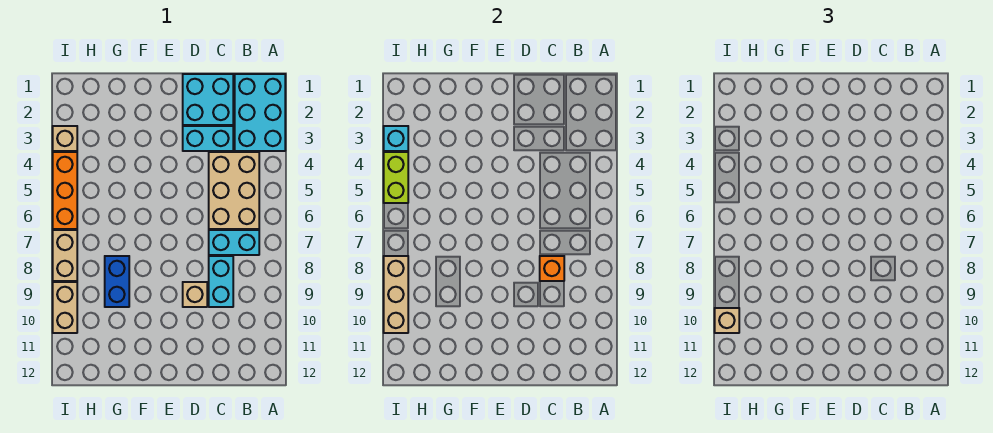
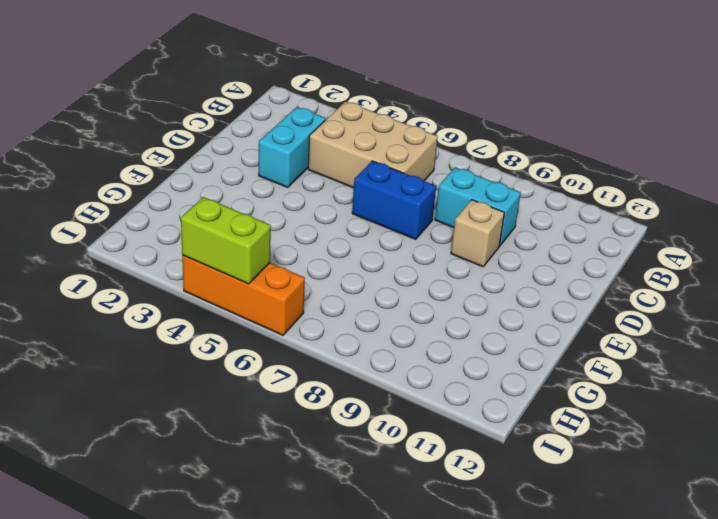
blue 1x2 brick [352,161,436,239] -> blue 1x2 brick moved to [105,256,129,307]
none -> cyan 2x3 brick [235,74,285,151]
none -> cyan 1x2 brick [209,230,259,255]
none -> cyan 2x2 brick [183,74,233,125]

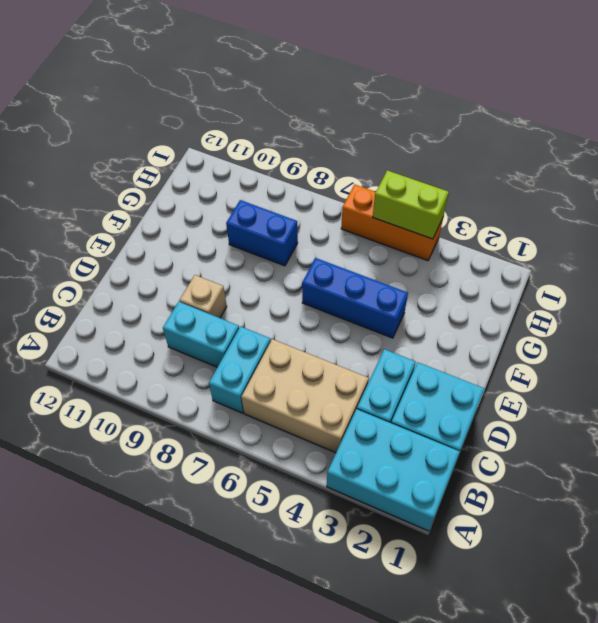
blue 1x3 brick [302,258,408,338] -> none
none -> tan 1x1 brick [53,126,77,151]
none -> tan 1x2 brick [53,230,77,281]
none -> tan 1x2 brick [53,282,77,333]

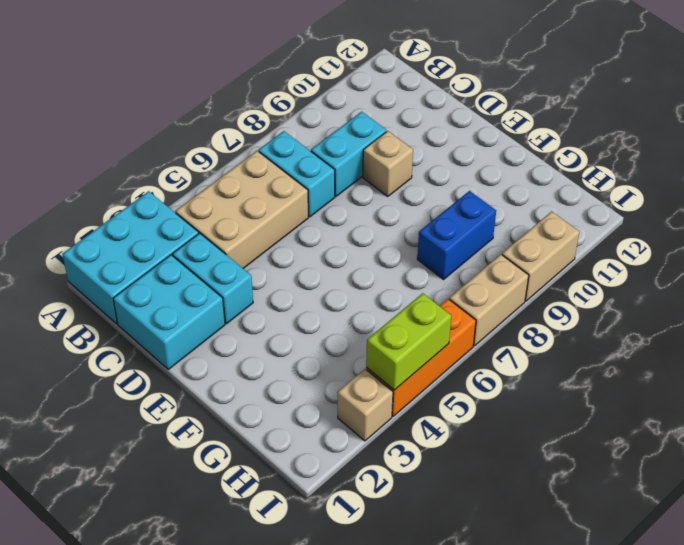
none -> orange 1x1 brick [540,256,564,281]
none -> cyan 1x1 brick [384,126,408,151]
none -> tan 1x3 brick [384,256,408,333]

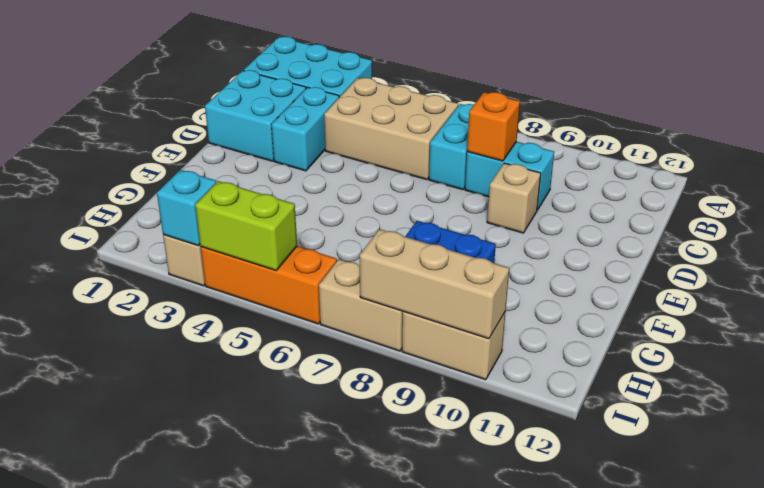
none -> tan 1x1 brick [715,308,739,333]

